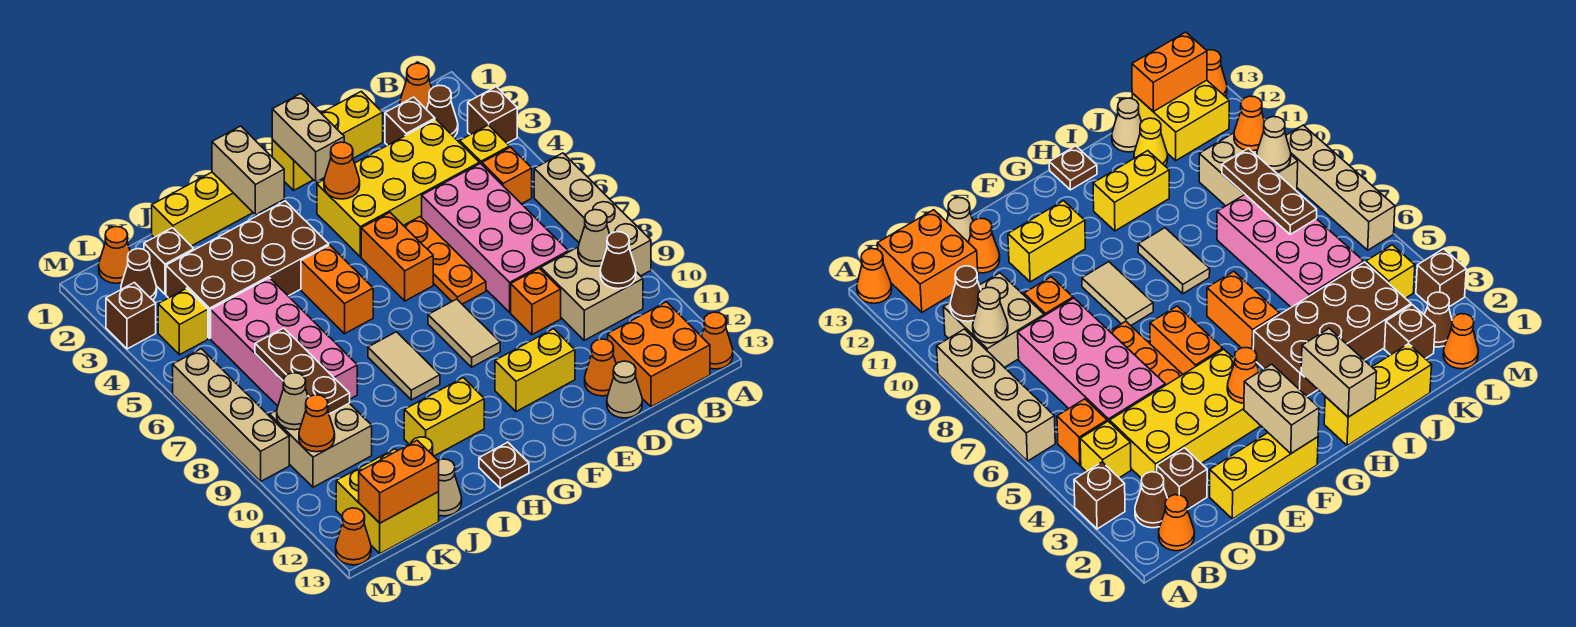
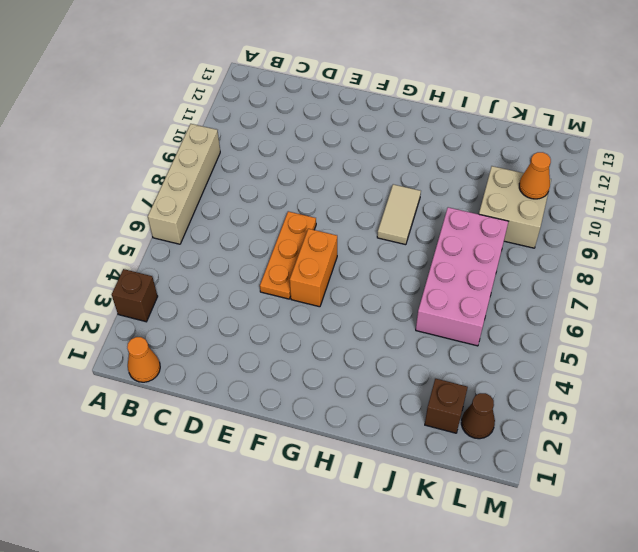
none -> orange 1x1 cone [701,312,733,369]
none -> brown 1x1 cone [426,85,458,137]
none -> yellow 1x1 brick [460,125,510,164]
none -> orange 1x1 brick [482,147,532,204]

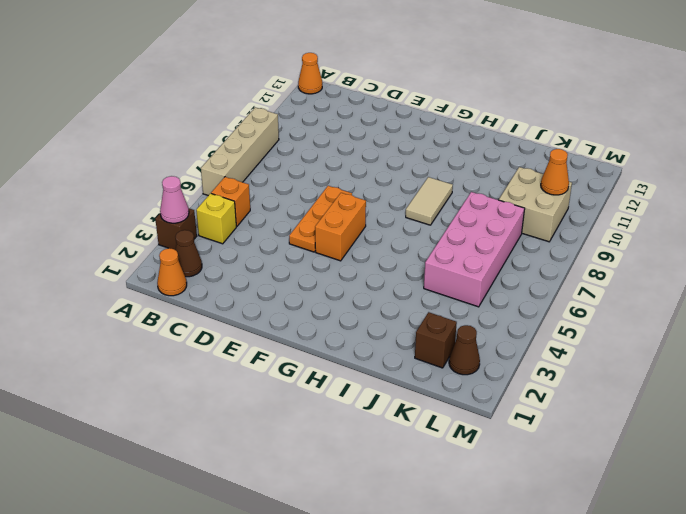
pink 1x1 cone [160,176,189,223] -> none
none -> tan 2x2 brick [541,247,643,340]
none -> orange 2x2 brick [608,302,710,407]
none -> brown 1x1 brick [385,97,435,145]
none -> yellow 2x4 brick [317,119,479,257]

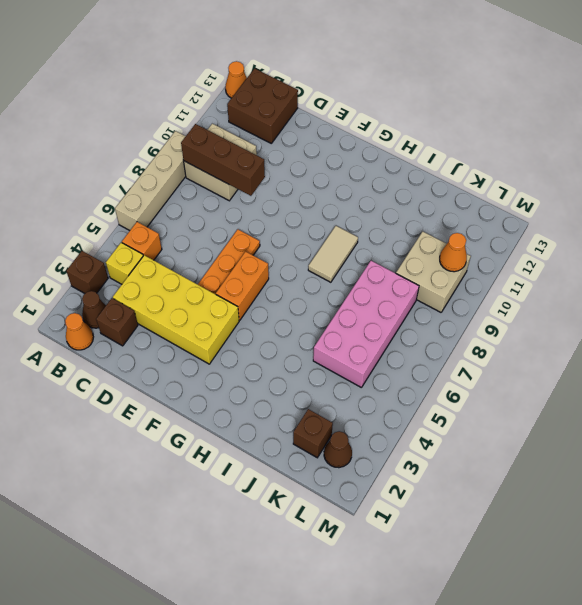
brown 1x3 brick [181,124,265,196] -> tan 1x1 cone [578,210,610,266]
brown 2x2 brick [227,68,298,143] -> orange 2x2 brick [608,302,710,407]
none -> pink 2x4 brick [422,164,568,312]
none -> yellow 1x3 brick [272,91,383,190]
none -> orange 1x1 brick [511,268,561,335]
none -> orange 1x1 cone [585,339,616,396]

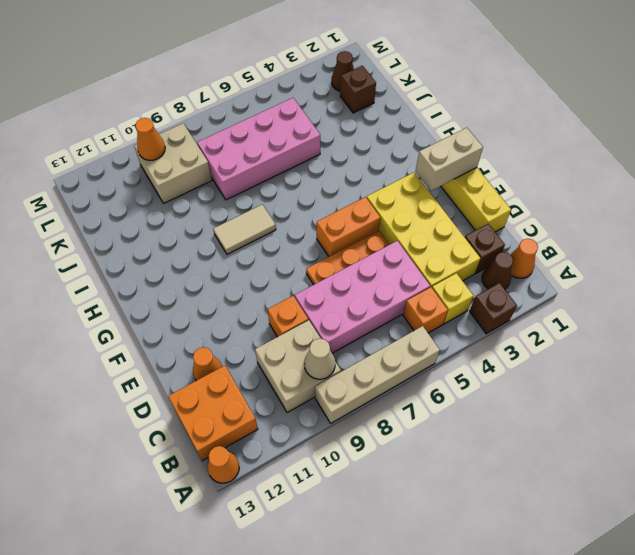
none -> tan 1x1 cone [607,361,642,418]
none -> yellow 1x2 brick [495,329,575,412]
none -> tan 1x2 tile [428,299,500,367]
none -> yellow 1x3 brick [152,172,253,246]

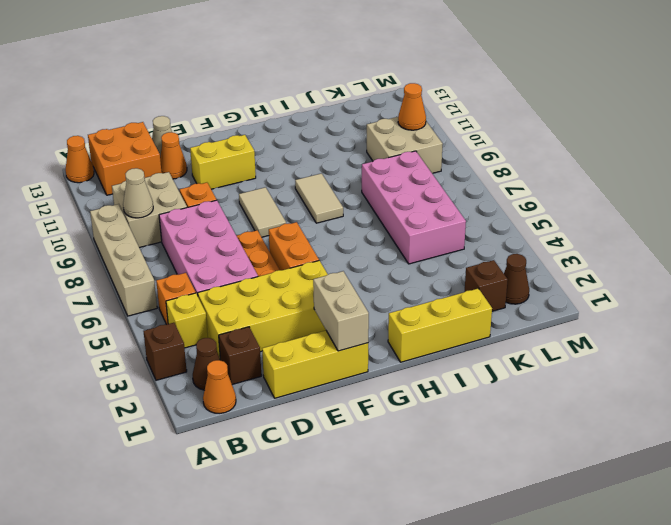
none -> brown 2x4 brick [166,201,329,338]
none -> orange 1x2 brick [301,245,373,334]
none -> yellow 1x2 brick [404,378,484,456]
none -> brown 1x1 plate [479,442,529,488]

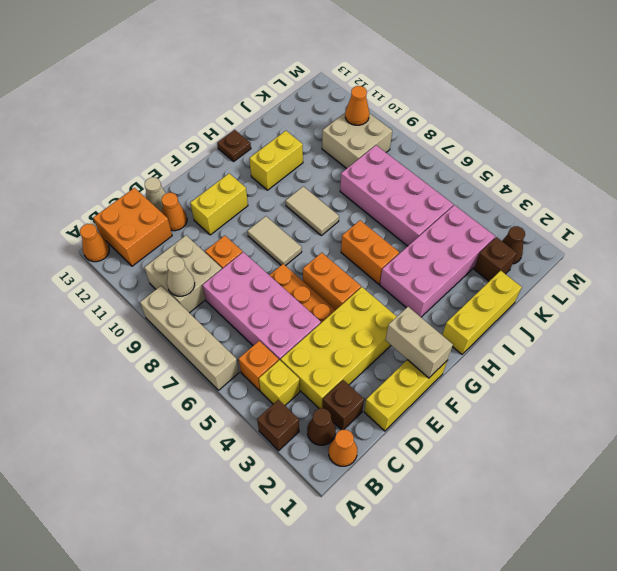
pink 2x4 brick [380,205,495,317] -> brown 2x4 brick [166,201,329,338]
none -> yellow 1x1 cone [1134,118,1168,166]
none -> tan 1x1 cone [438,459,462,516]
none -> yellow 2x2 brick [336,449,439,553]
none -> orange 1x1 cone [99,227,130,283]

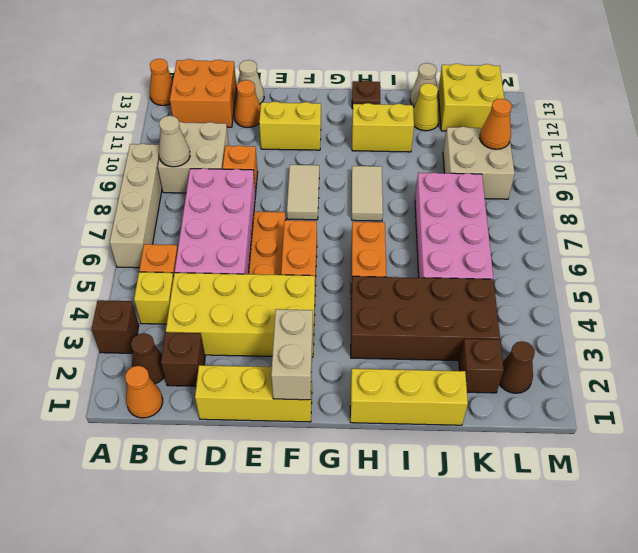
none -> orange 1x1 cone [99,227,130,283]
none -> yellow 1x1 brick [158,288,208,355]
none -> brown 1x1 brick [106,283,156,349]
none -> tan 1x4 brick [173,349,289,481]

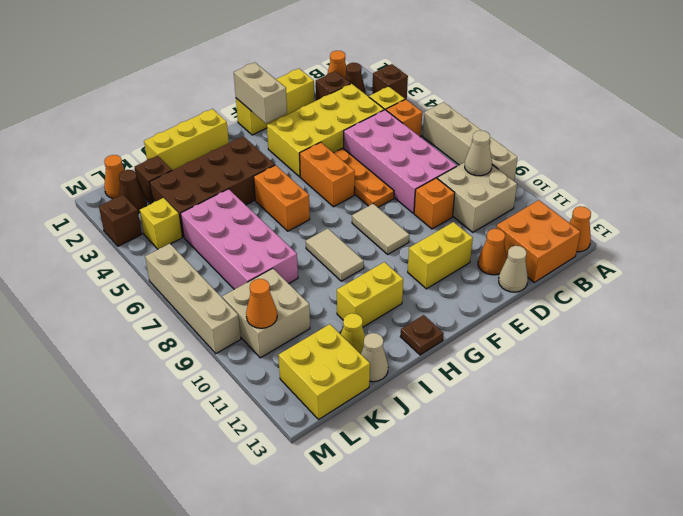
none -> orange 1x1 cone [336,508,371,565]
none -> brown 1x1 cone [600,232,636,289]
none -> orange 1x1 cone [324,142,360,199]
none -> tan 1x2 brick [212,126,284,215]

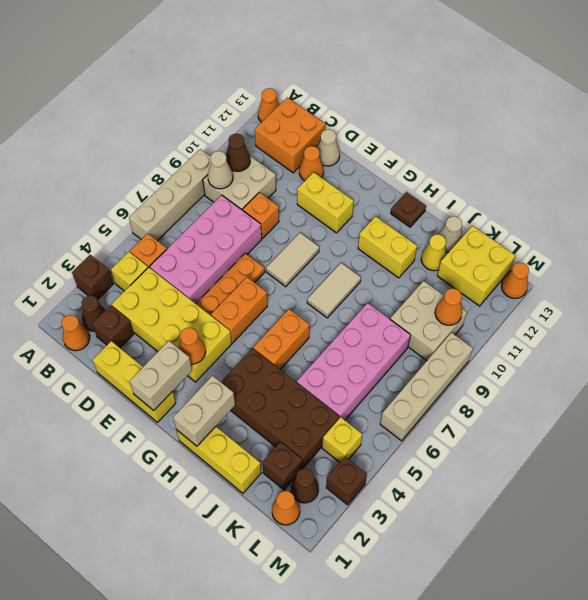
none -> brown 1x3 plate [255,328,350,414]
none -> orange 1x2 brick [359,440,439,523]
none -> tan 1x1 cone [277,373,308,430]

